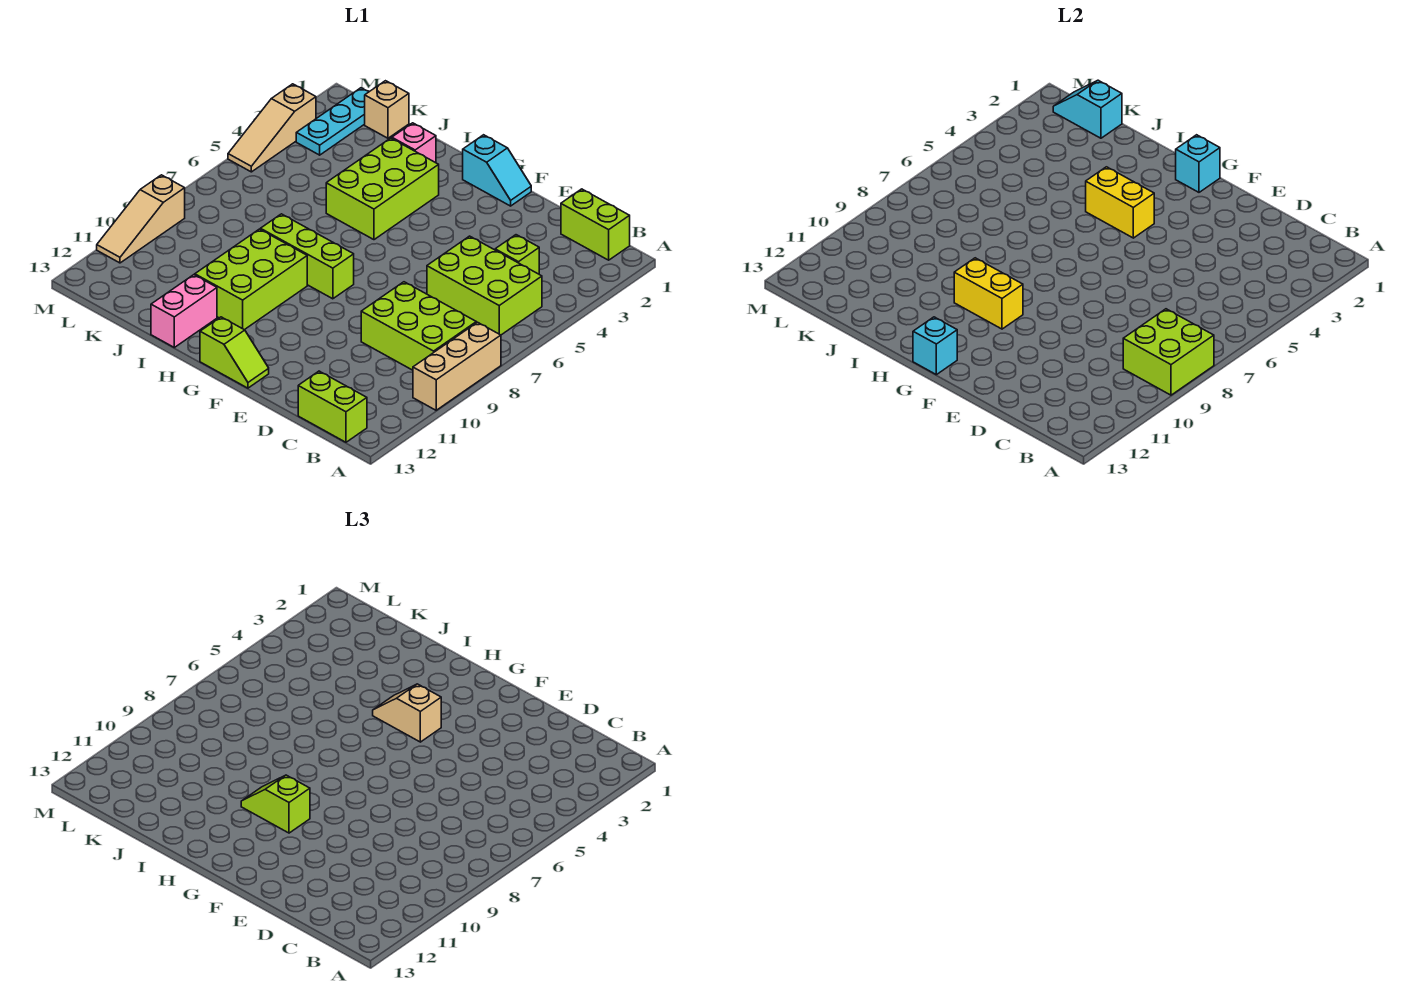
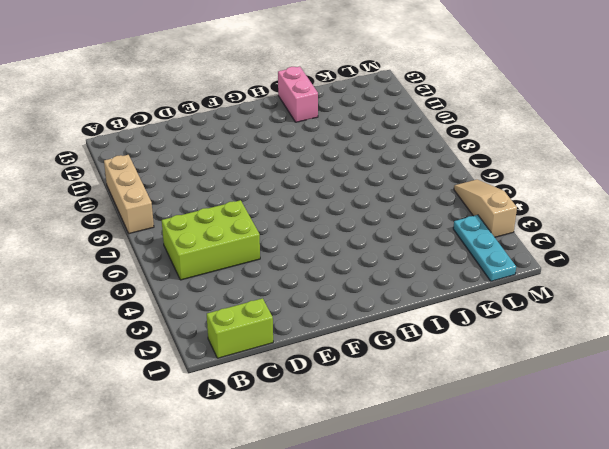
none -> lime 2x3 brick [361,282,476,370]
none -> lime 1x2 brick [298,371,367,442]
none -> lime 1x1 brick [495,235,539,274]

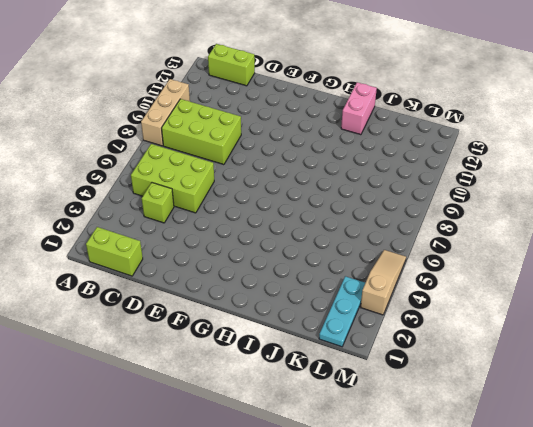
none -> cyan 1x2 slope [463,135,531,206]
none -> lime 1x2 slope [200,317,269,388]
none -> lime 1x3 brick [261,214,354,299]

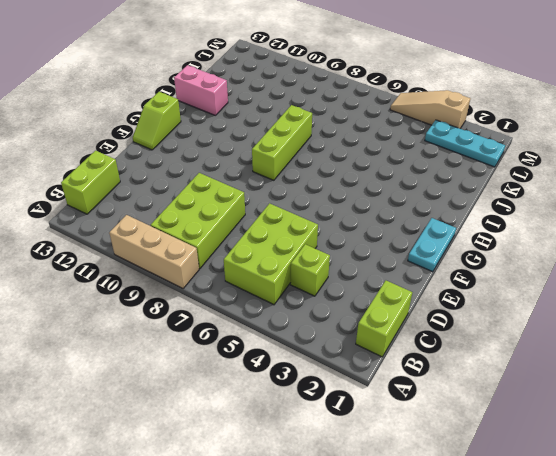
cyan 1x2 plate [408,218,456,272] -> cyan 1x2 slope [463,135,531,206]
none -> lime 2x3 brick [326,138,439,240]
none -> lime 2x3 brick [195,229,307,330]
none -> pink 1x1 brick [392,123,436,163]

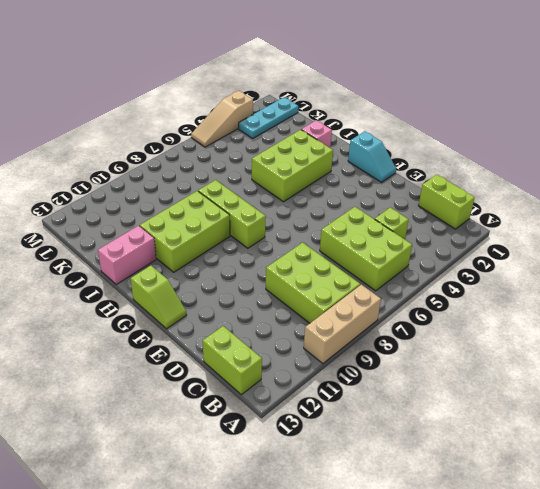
none -> tan 1x1 brick [365,81,409,138]
none -> tan 1x3 slope [97,175,185,263]
none -> lime 2x2 brick [1123,309,1214,395]

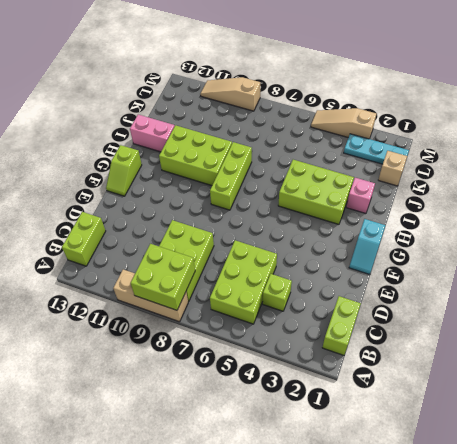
none -> cyan 1x1 brick [1176,135,1220,192]
none -> yellow 1x2 brick [1086,167,1154,238]
none -> yellow 1x2 brick [954,258,1023,329]

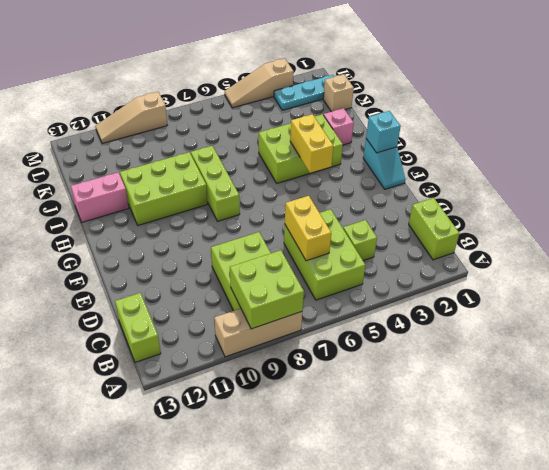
yellow 1x2 brick [285,196,331,261] -> yellow 1x2 brick moved to [954,258,1023,329]
none -> lime 1x2 slope [200,317,269,388]
none -> cyan 1x1 brick [913,317,957,375]
none -> cyan 1x2 slope [1053,80,1122,138]

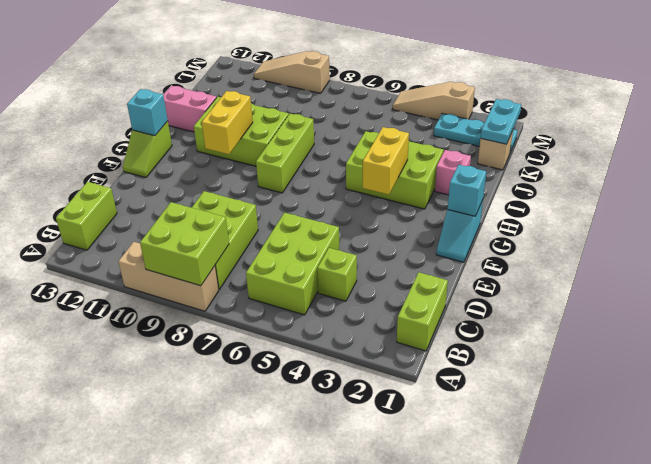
cyan 1x2 plate [481,99,521,144] -> cyan 1x2 slope [1053,80,1122,138]
none -> tan 1x2 slope [373,684,441,742]
none -> lime 1x2 slope [241,775,310,833]

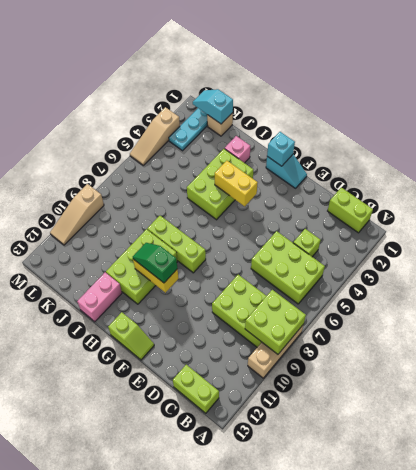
green 1x2 slope [133,243,177,283] -> lime 1x2 slope [241,775,310,833]
none -> cyan 1x1 brick [913,317,957,375]
none -> tan 1x2 slope [373,684,441,742]

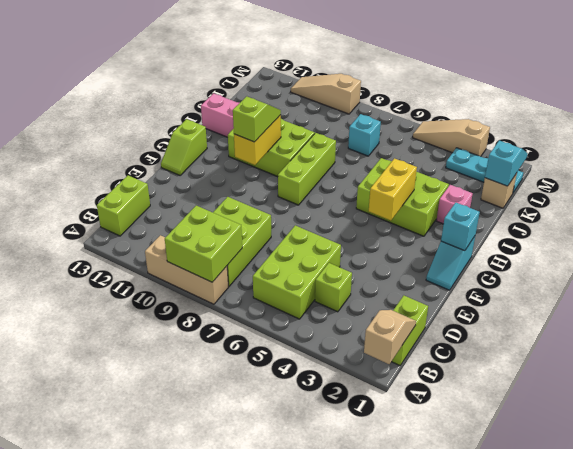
tan 1x2 slope [364,310,416,364] -> tan 1x2 slope moved to [373,684,441,742]
cyan 1x1 brick [348,114,381,156] -> cyan 1x1 brick moved to [913,317,957,375]

